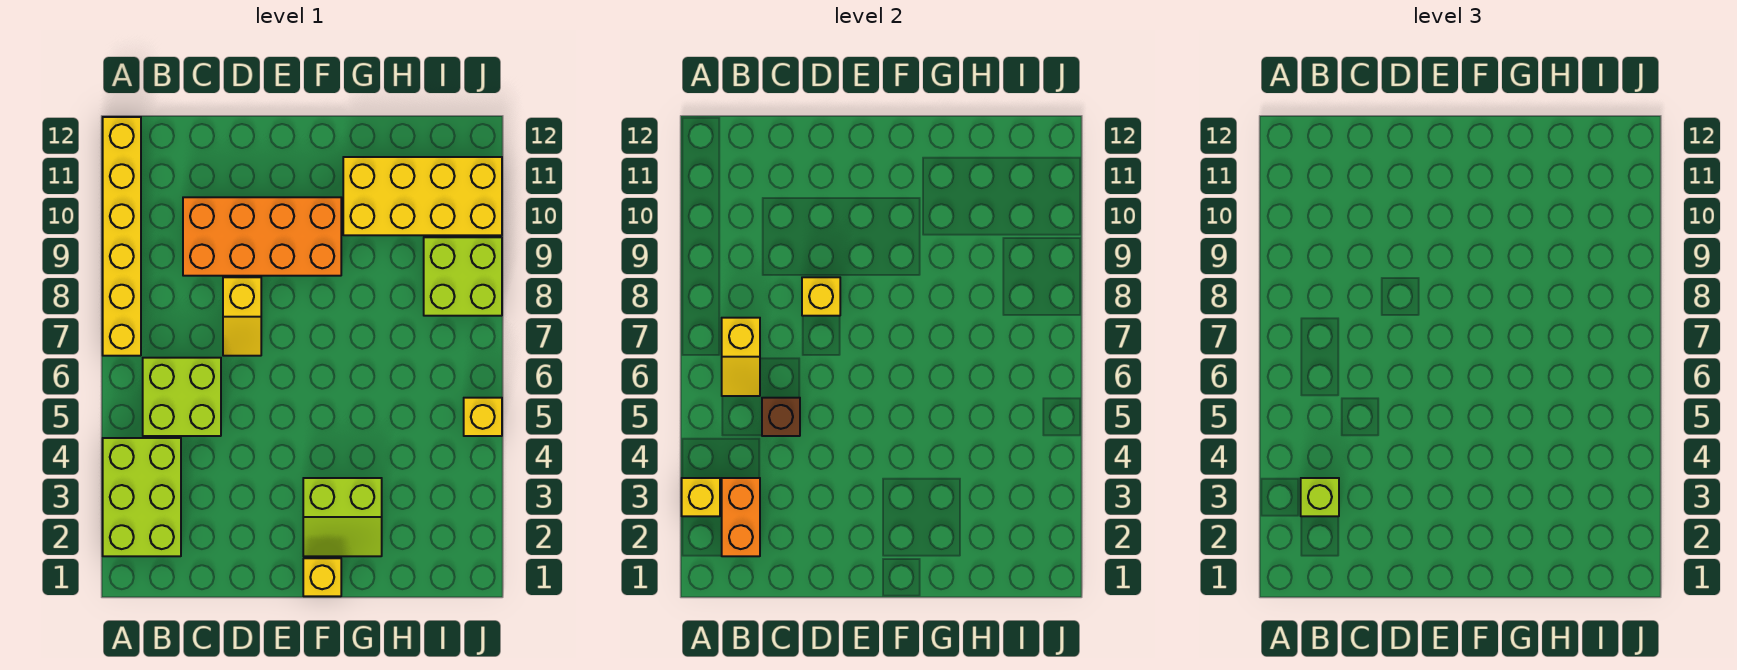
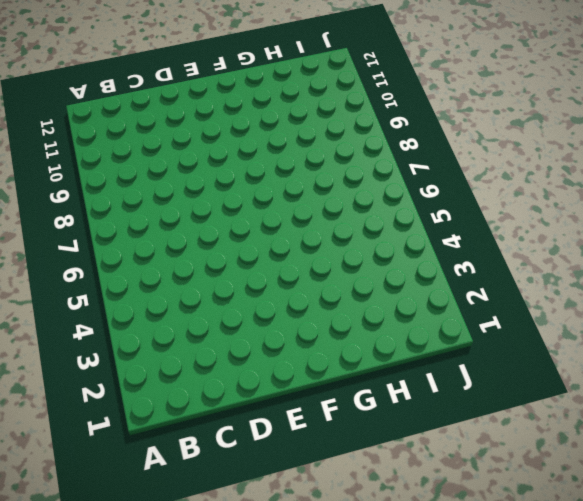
none -> lime 2x3 brick [103,438,181,556]
none -> yellow 1x6 brick [103,117,141,356]
none -> lime 2x2 brick [143,358,221,436]

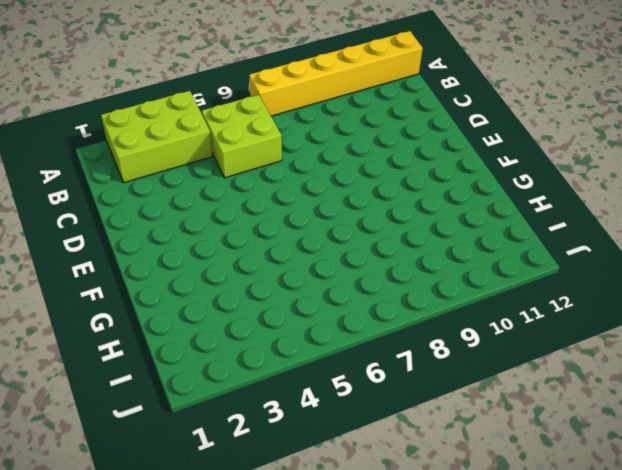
none -> orange 2x4 brick [183,197,341,276]
none -> yellow 1x2 slope [223,277,261,356]
none -> yellow 1x1 brick [303,558,341,596]

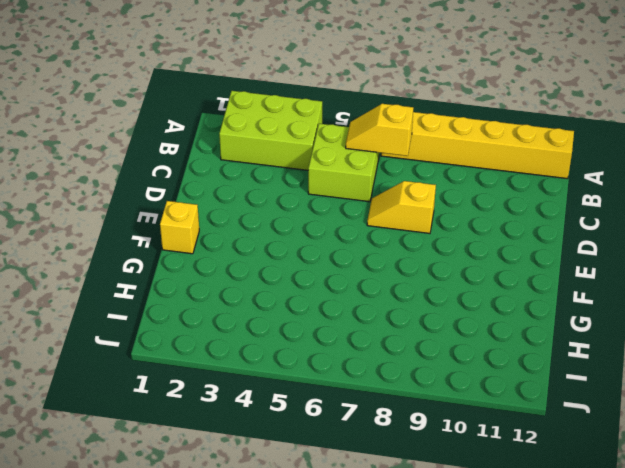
none -> orange 2x4 brick [183,197,341,276]
none -> lime 2x2 slope [303,478,382,556]
none -> yellow 2x4 brick [343,157,502,235]

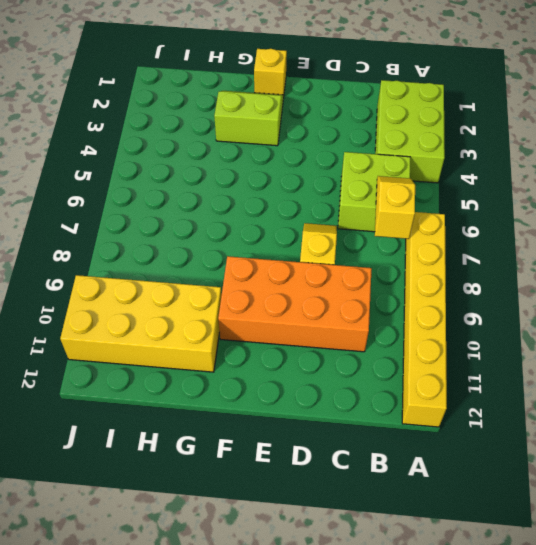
none -> lime 2x2 brick [424,237,502,316]
none -> yellow 1x1 brick [464,398,502,436]
none -> yellow 1x1 brick [682,478,720,516]

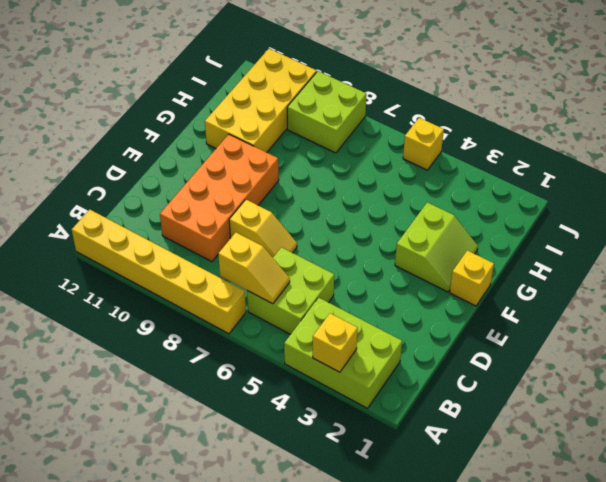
none -> orange 1x2 brick [722,478,760,556]
none -> brown 1x1 brick [762,398,800,436]
none -> yellow 1x1 brick [802,277,840,316]

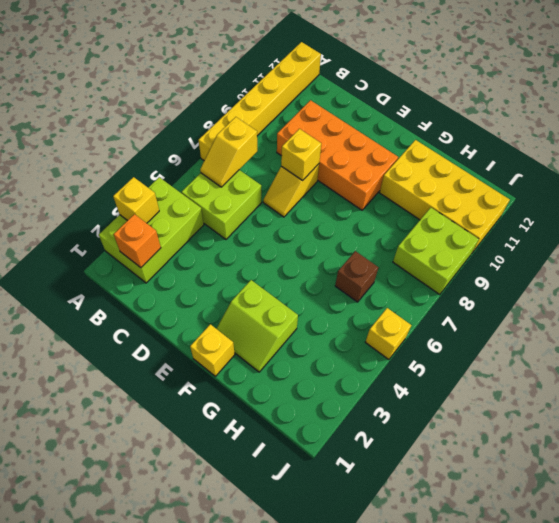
orange 1x1 brick [114,214,161,268] -> orange 1x2 brick [722,478,760,556]
brown 1x1 brick [335,251,378,302] -> brown 1x1 brick moved to [762,398,800,436]
none -> lime 1x1 brick [1301,478,1339,516]

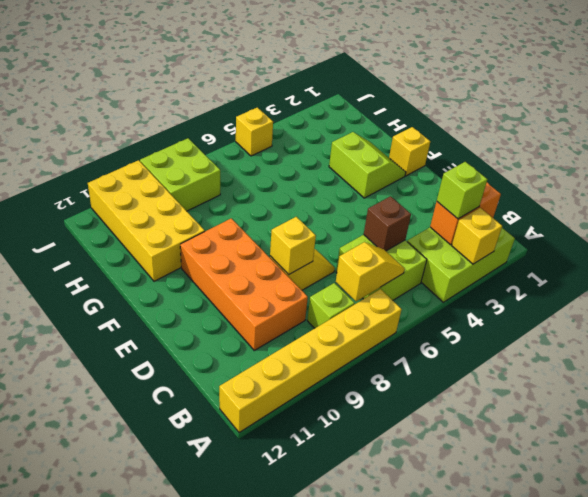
lime 1x1 brick [307,283,355,328] -> none

